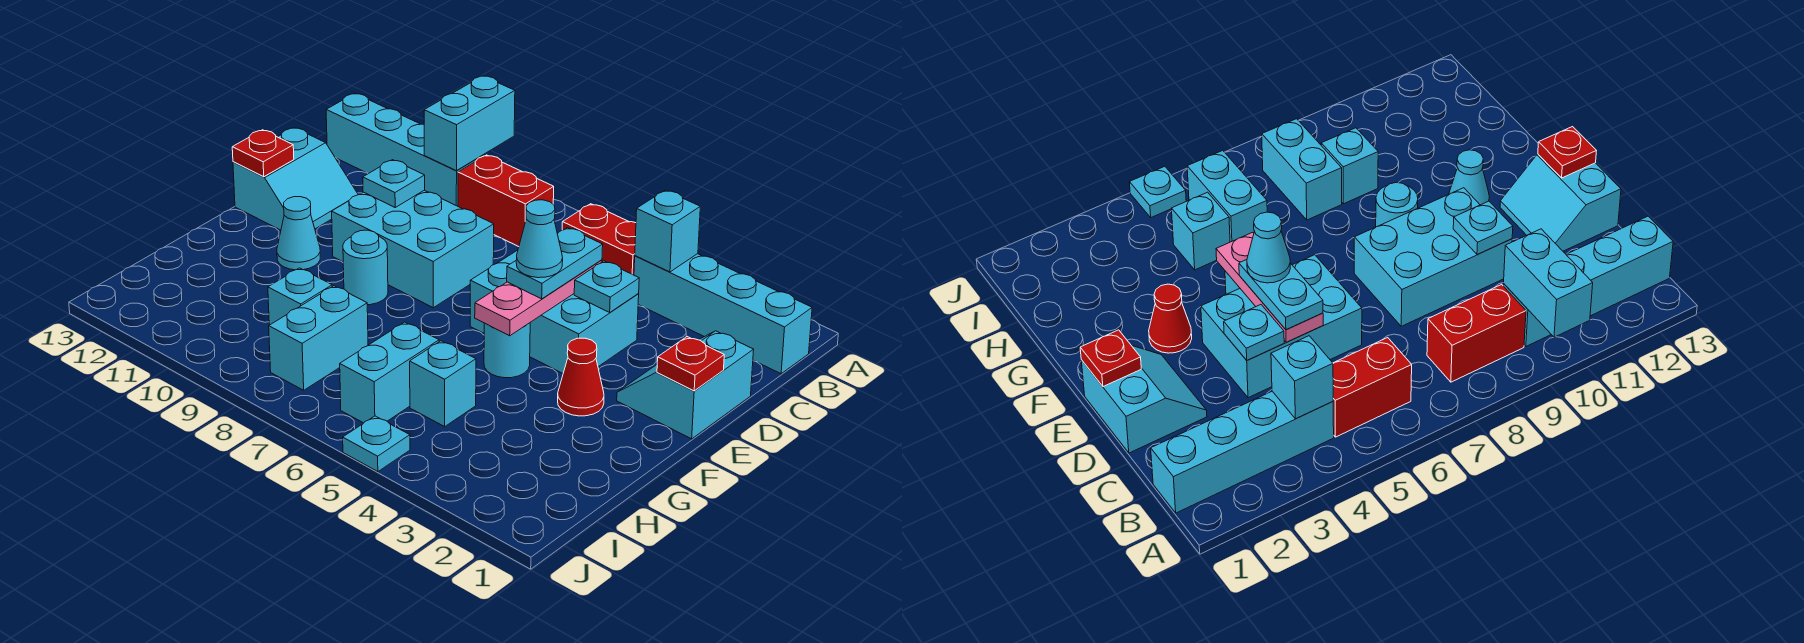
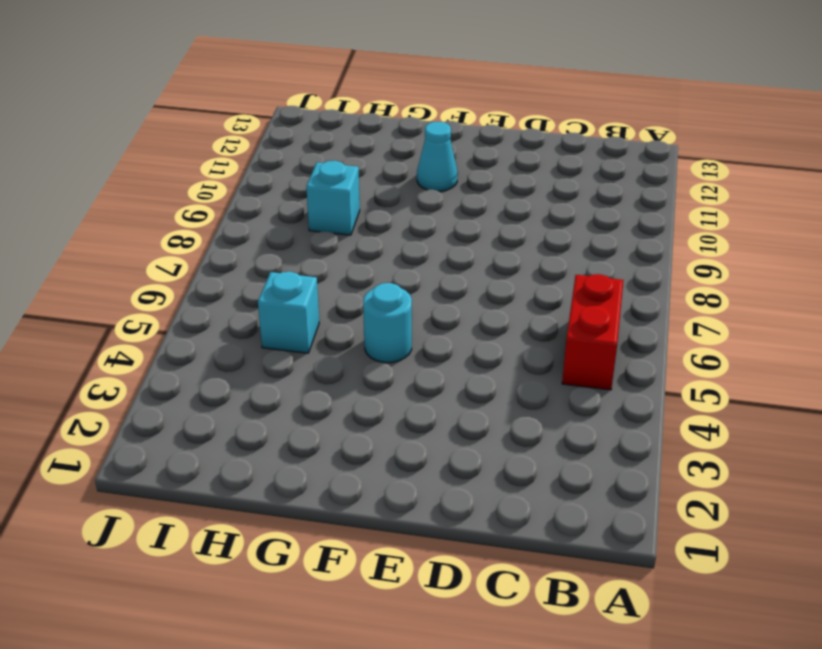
none -> cyan 1x4 brick [634,254,812,374]
none -> red 1x2 brick [458,155,554,247]
none -> cyan 1x4 brick [326,93,485,206]

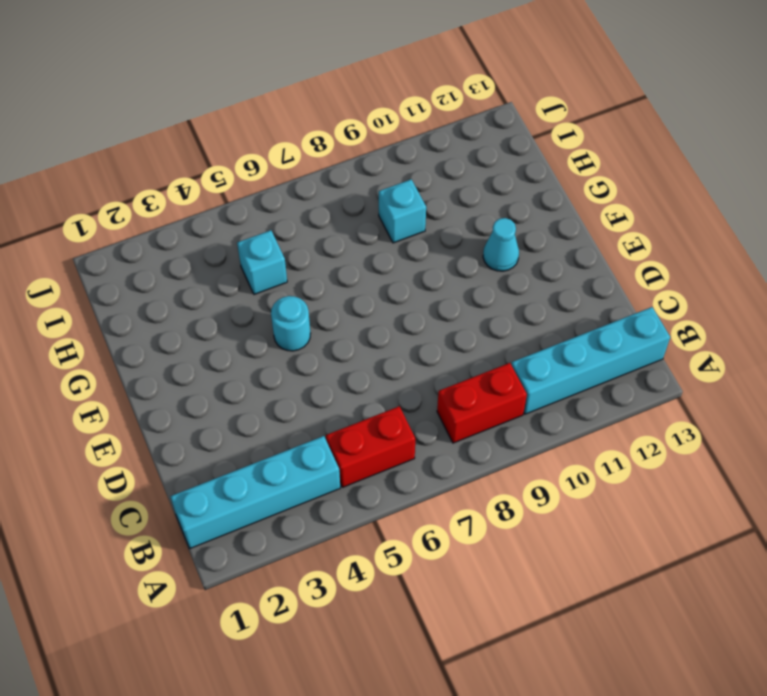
none -> cyan 2x2 slope [617,331,754,439]
none -> cyan 2x3 brick [470,250,639,373]
none -> cyan 2x3 brick [332,190,494,308]

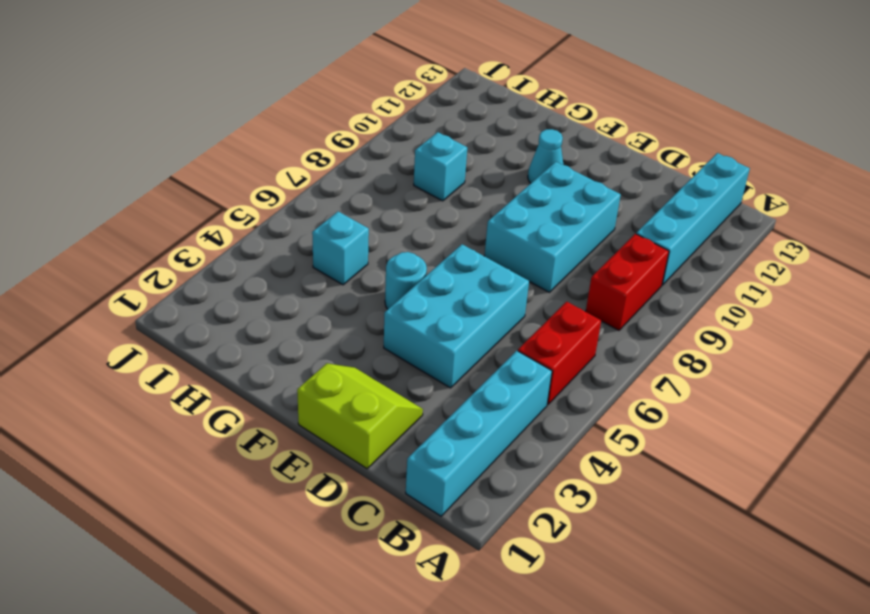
lime 2x2 slope [297,363,423,469] -> cyan 2x2 slope [617,331,754,439]
none -> cyan 2x2 slope [233,128,358,230]
none -> red 1x1 cone [558,338,604,416]
none -> cyan 1x1 round brick [343,230,388,305]

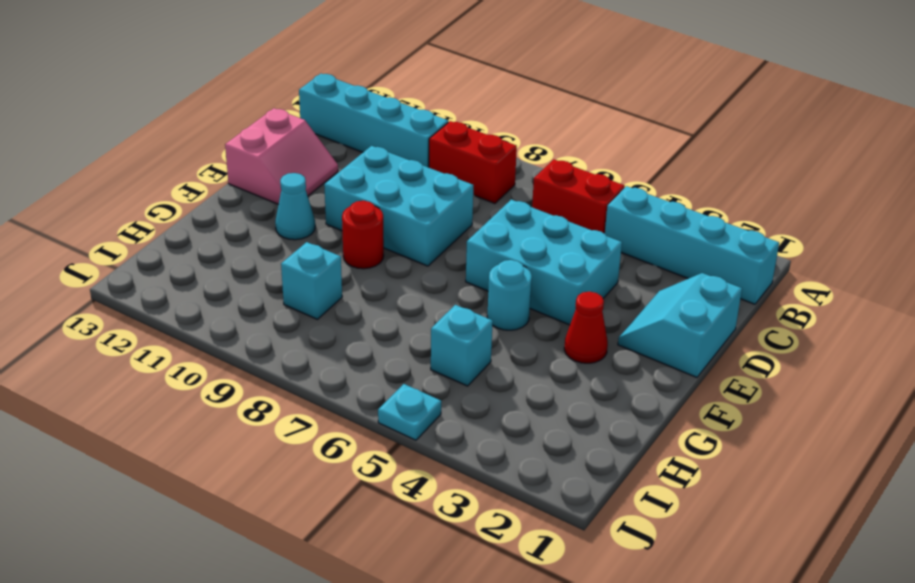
pink 2x2 slope [225,108,338,204] -> cyan 2x2 slope [233,128,358,230]
red 1x1 round brick [342,201,384,269] -> cyan 1x1 round brick [343,230,388,305]
none -> cyan 1x2 brick [340,322,439,423]
none -> cyan 1x2 brick [269,286,368,390]
none -> cyan 1x2 brick [424,76,515,171]

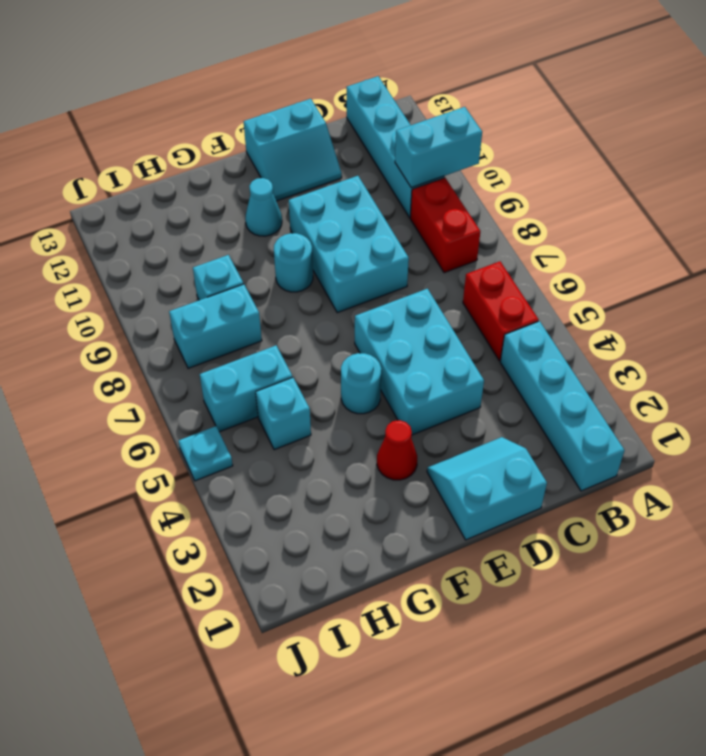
none -> cyan 1x1 brick [635,190,700,272]
none -> cyan 1x1 plate [574,261,639,312]
none -> pink 1x3 plate [475,260,602,336]

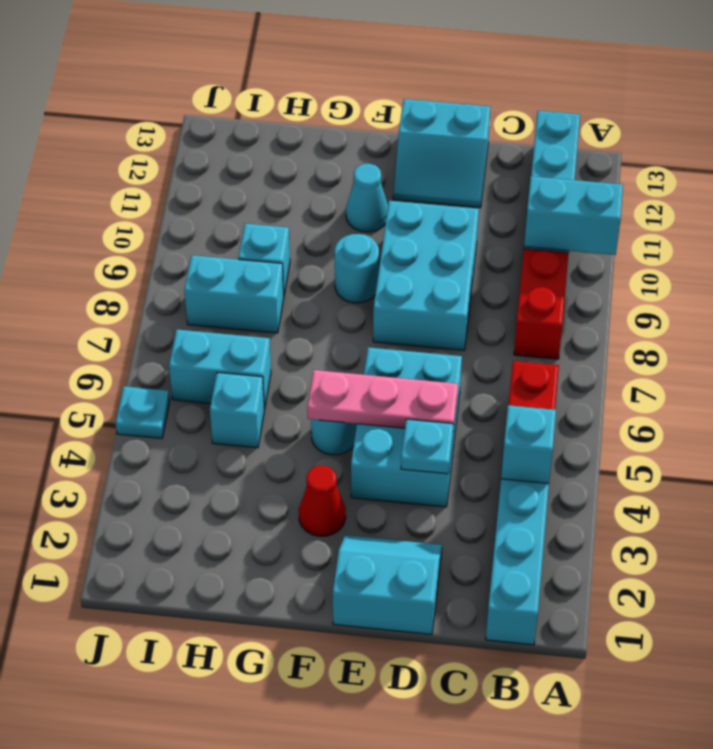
none -> cyan 1x1 plate [363,160,425,207]
none -> red 1x1 plate [657,337,724,391]
none -> red 1x1 plate [232,130,294,177]

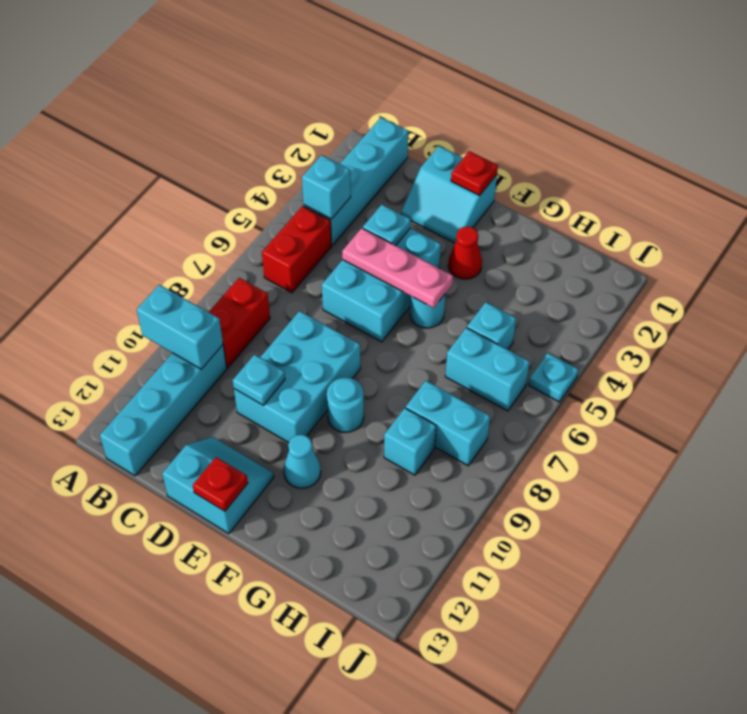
none -> cyan 1x2 plate [507,228,603,299]
none -> cyan 1x1 cone [516,200,563,278]

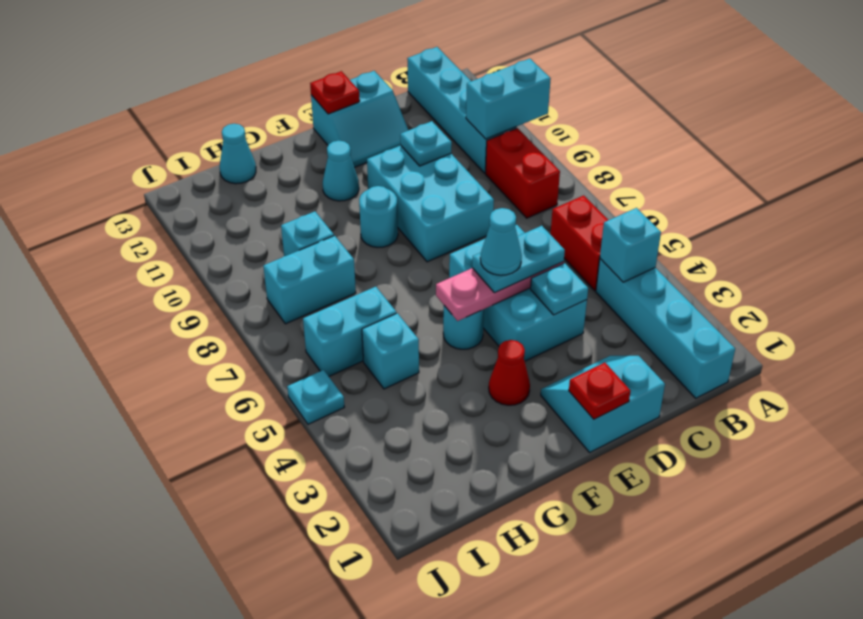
cyan 1x1 cone [220,124,256,184] -> none

